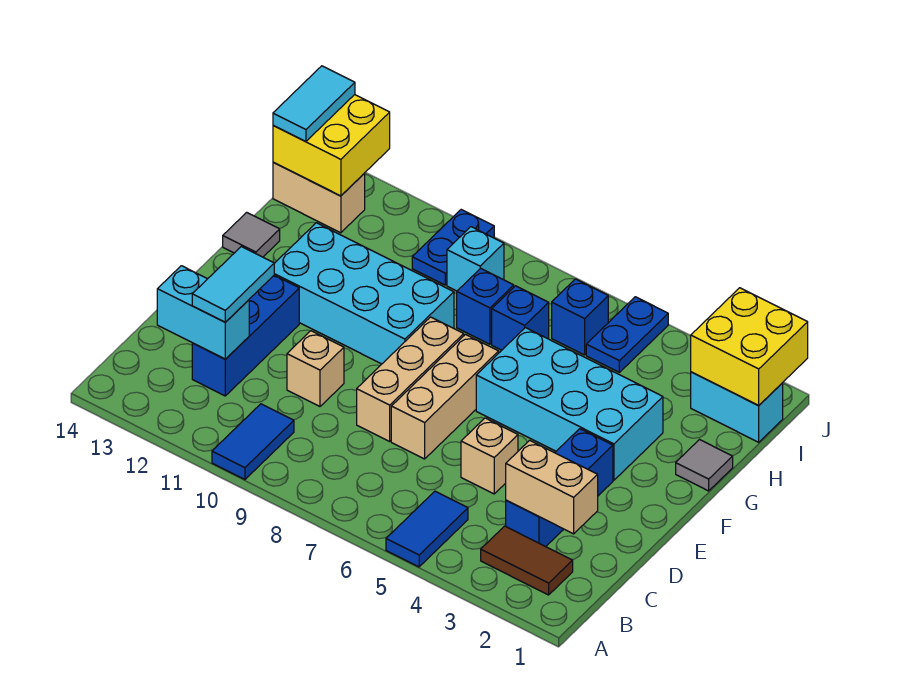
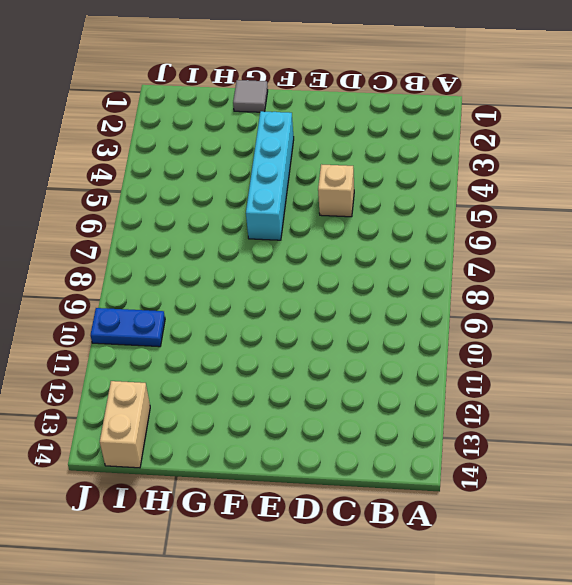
cyan 1x4 brick [246,111,294,240] -> cyan 2x4 brick [476,328,663,480]
none -> blue 1x2 tile [386,491,468,567]
none -> blue 1x2 tile [212,404,294,479]
none -> brown 1x2 tile [481,526,573,595]

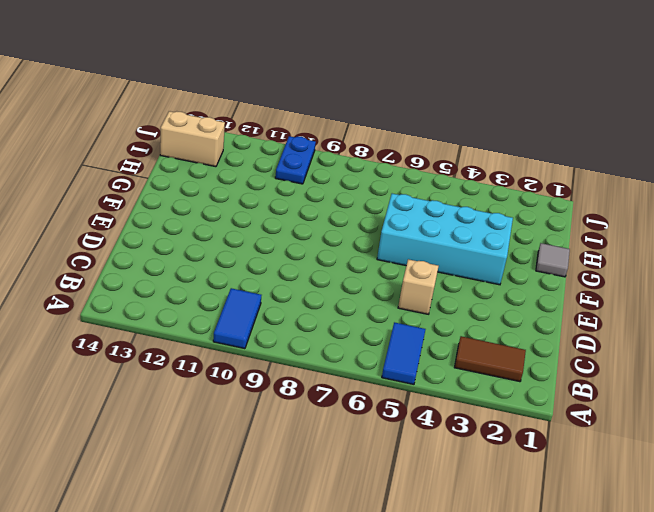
none -> blue 1x3 brick [506,429,613,547]
none -> blue 1x3 brick [192,275,299,396]
none -> tan 1x3 brick [391,335,499,459]

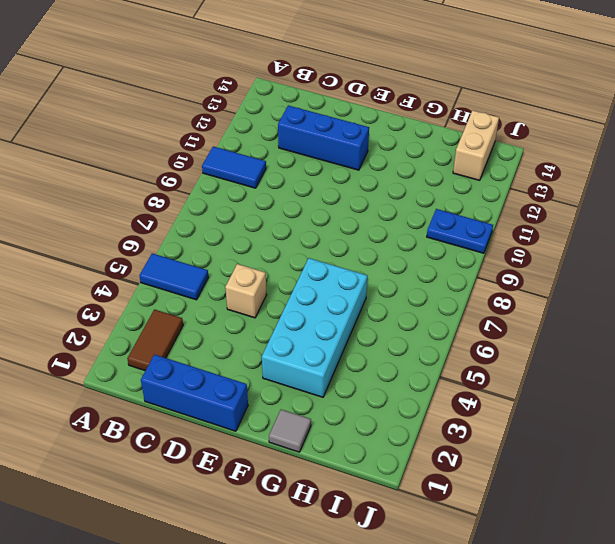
blue 1x3 brick [141,355,248,431] -> blue 1x3 brick moved to [506,429,613,547]
none -> tan 1x3 brick [391,335,499,459]
none -> tan 1x3 brick [357,317,464,441]
none -> tan 1x1 brick [287,331,344,406]

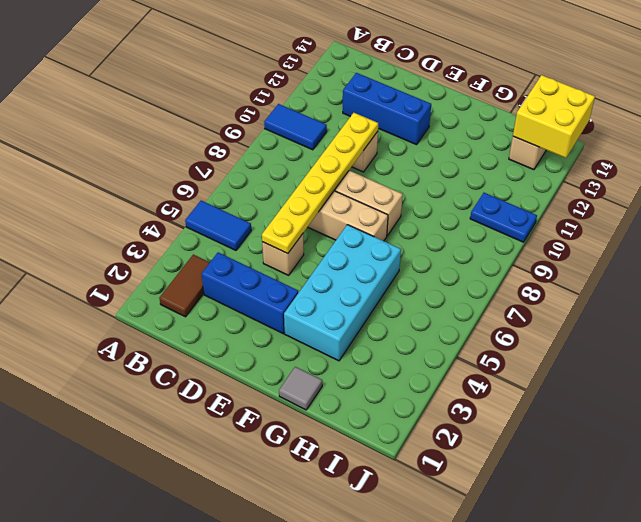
yellow 1x6 plate [262,113,378,254] -> none
none -> cyan 2x4 brick [274,223,454,364]
none -> grey 1x1 tile [223,212,280,257]
none -> blue 1x1 brick [492,286,549,350]

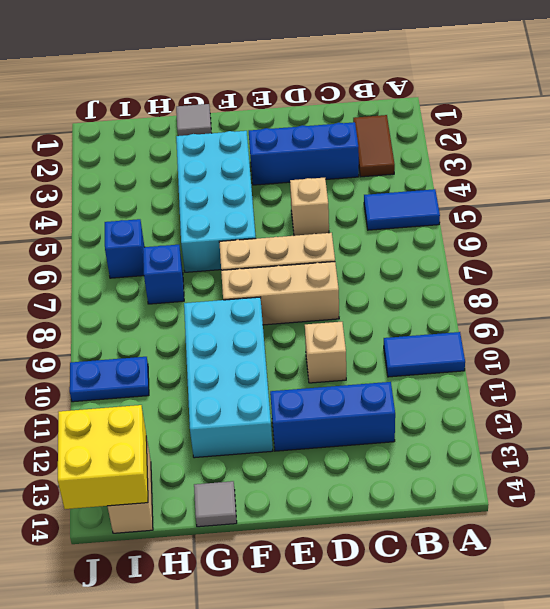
none -> blue 1x1 brick [457,268,514,344]
none -> cyan 1x2 brick [691,372,783,442]
none -> blue 1x2 plate [586,297,668,372]

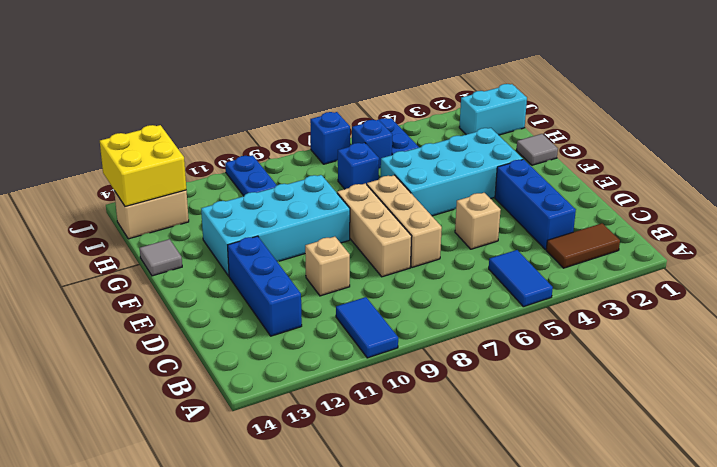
blue 1x1 brick [310,112,350,164] -> blue 1x1 brick moved to [457,268,514,344]
none -> cyan 1x1 brick [447,227,504,291]
none -> tan 1x2 brick [506,440,598,534]
none -> cyan 1x2 brick [157,266,249,359]

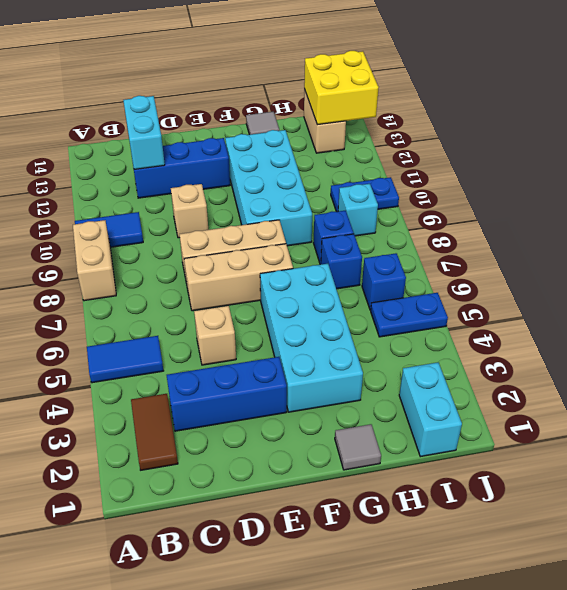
tan 1x2 brick [73,220,116,301] -> tan 1x2 brick moved to [506,440,598,534]
none -> yellow 2x2 brick [691,288,808,405]
none -> cyan 1x2 tile [192,247,274,322]
none -> cyan 1x2 tile [273,66,355,142]

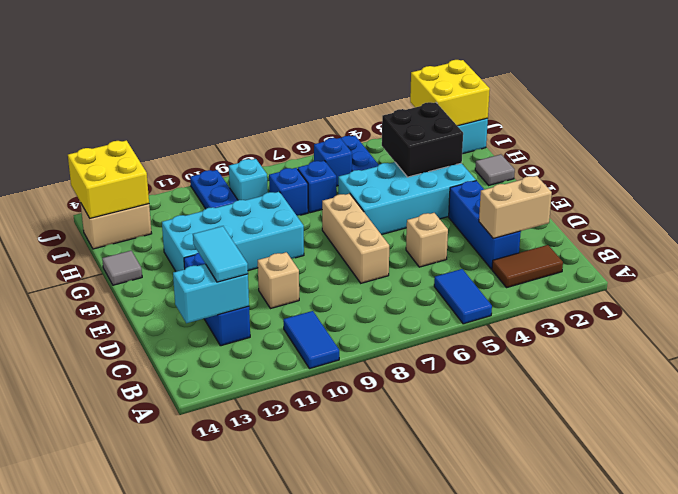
black 2x2 brick [382,102,463,177] -> none
none -> tan 1x3 brick [357,317,464,441]
none -> cyan 1x2 tile [273,66,355,142]

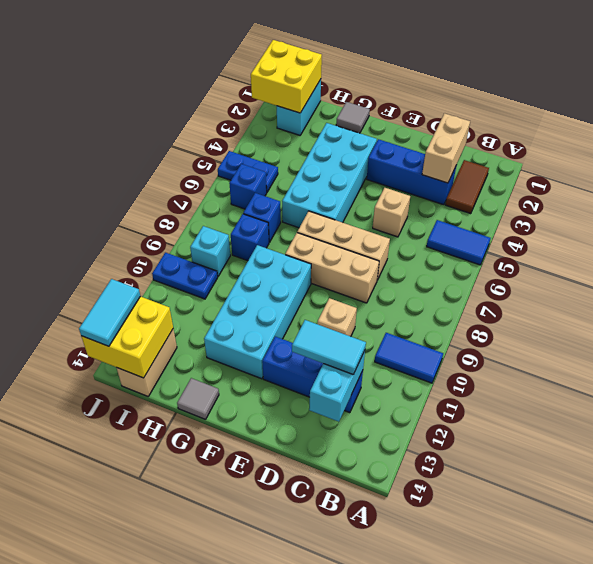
cyan 1x2 tile [79,279,140,346] -> cyan 1x2 tile turned to [273,66,355,142]

